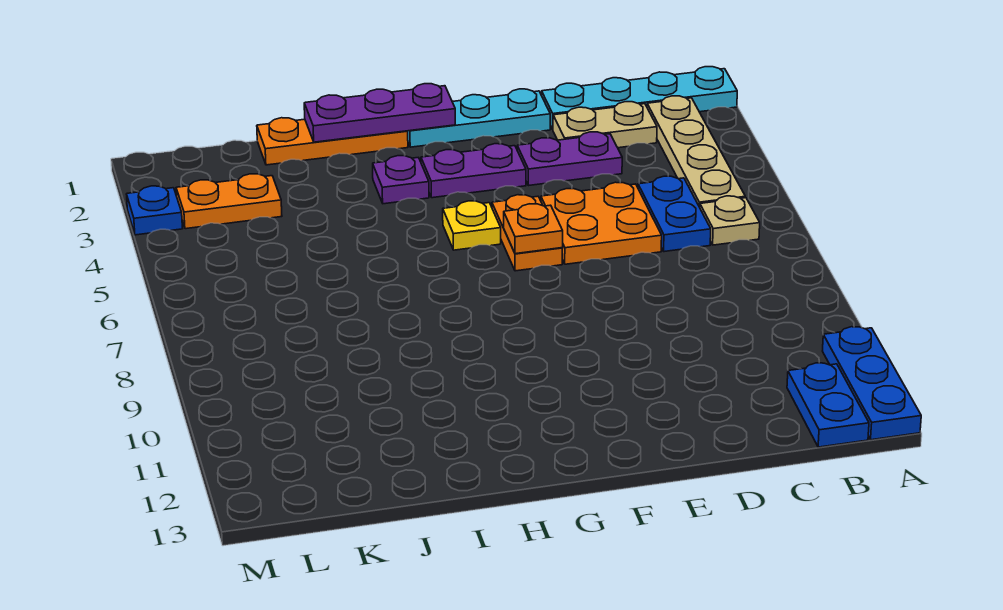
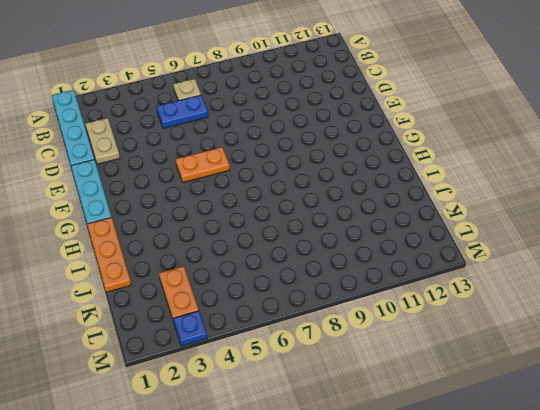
none -> blue 1x3 plate [823,327,921,440]
none -> tan 1x4 plate [647,96,745,207]
none -> blue 1x2 plate [787,363,869,447]

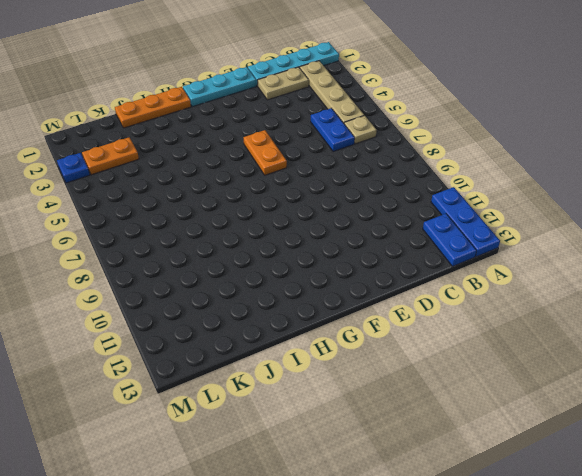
none -> purple 1x2 plate [517,132,622,186]
none -> orange 2x2 plate [541,182,662,264]
none -> purple 1x2 plate [421,144,526,198]

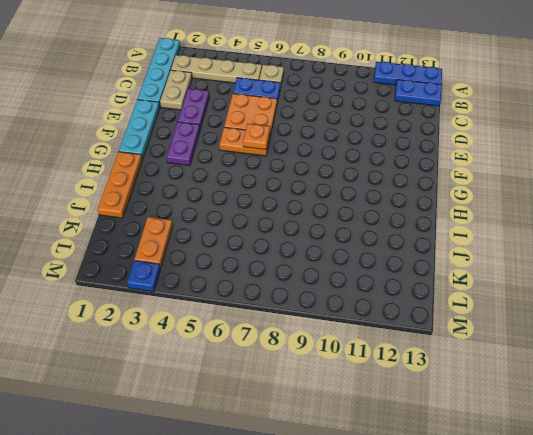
none -> yellow 1x1 plate [443,201,501,250]
none -> purple 1x1 plate [373,156,429,204]
none -> purple 1x3 plate [304,84,455,142]

